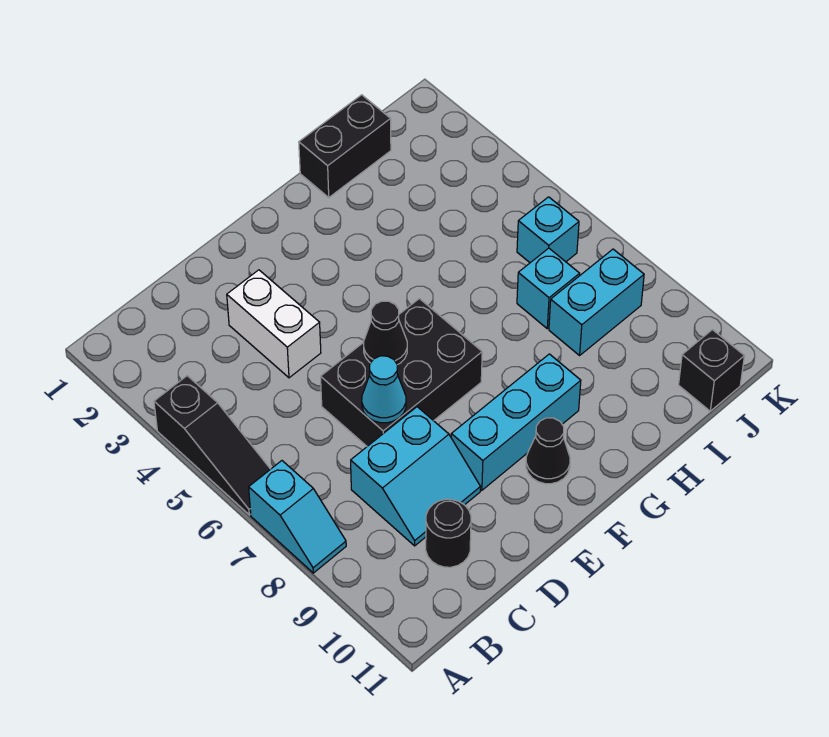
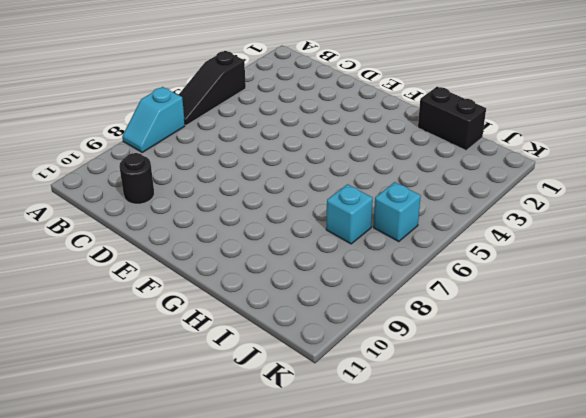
none -> cyan 2x2 slope [351,407,480,546]
none -> white 1x2 brick [227,270,321,378]
none -> black 2x3 brick [321,299,482,446]

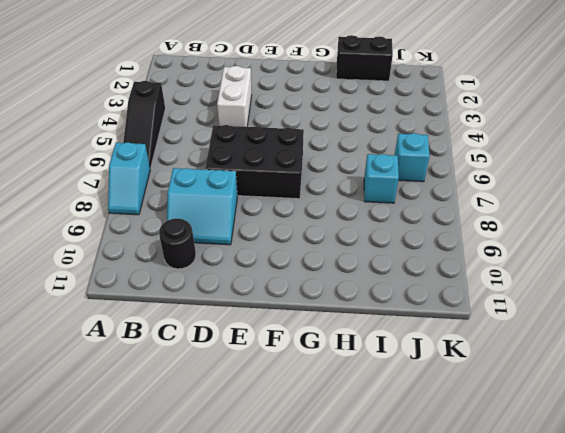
none -> cyan 1x3 brick [451,354,581,490]
none -> black 1x1 cone [526,418,570,484]
none -> cyan 1x2 brick [549,249,644,355]

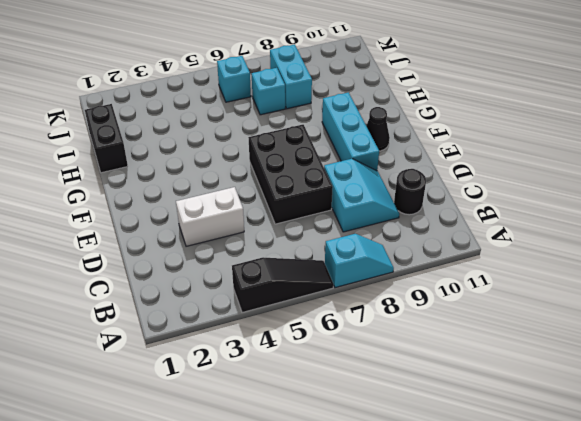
none -> black 1x1 brick [679,330,744,411]
none -> cyan 1x1 cone [362,356,406,423]
none -> black 1x1 cone [364,301,407,365]

